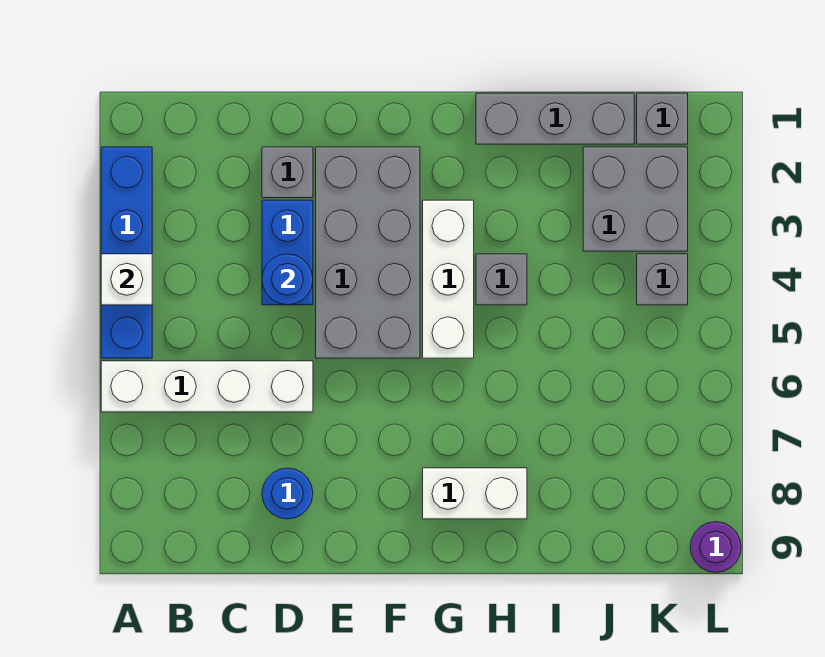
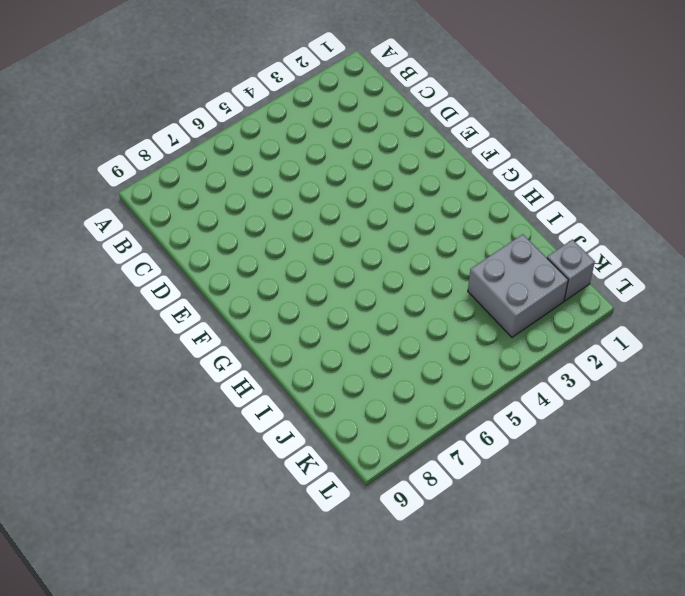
none -> blue 1x4 brick [101,147,152,358]
none -> white 1x4 brick [101,361,313,412]
none -> grey 1x1 brick [262,147,313,198]

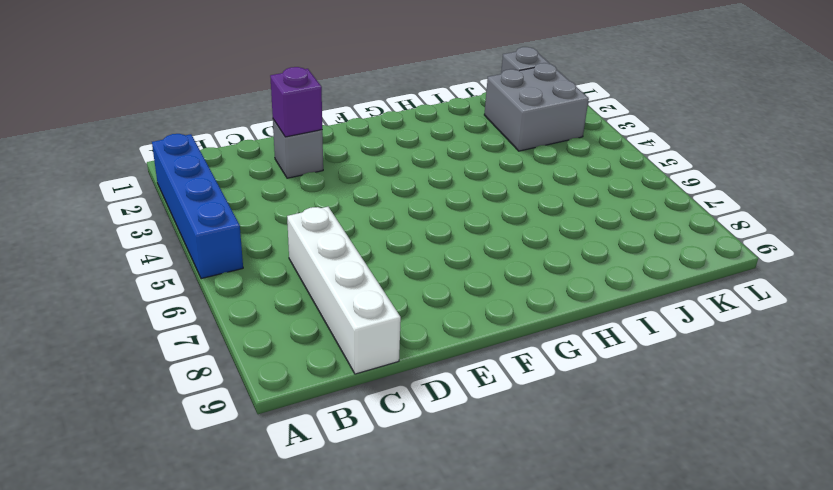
white 1x4 brick [287,207,401,374] -> white 1x4 brick turned to [101,361,313,412]
purple 1x1 brick [270,67,322,137] -> none
none -> blue 1x2 brick [262,200,313,305]
none -> blue 1x1 round brick [262,468,313,519]
none -> grey 2x4 brick [316,147,420,358]

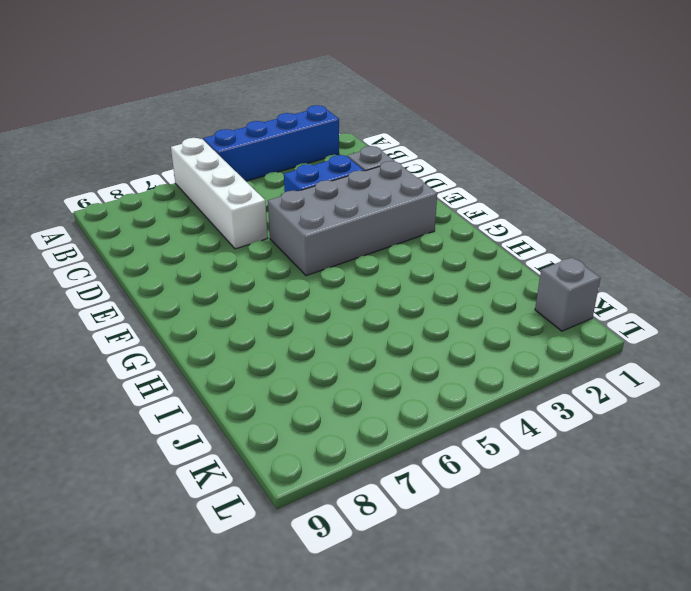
none -> blue 1x1 round brick [262,468,313,519]
none -> white 1x3 brick [423,200,474,358]
none -> white 1x2 brick [423,468,527,519]

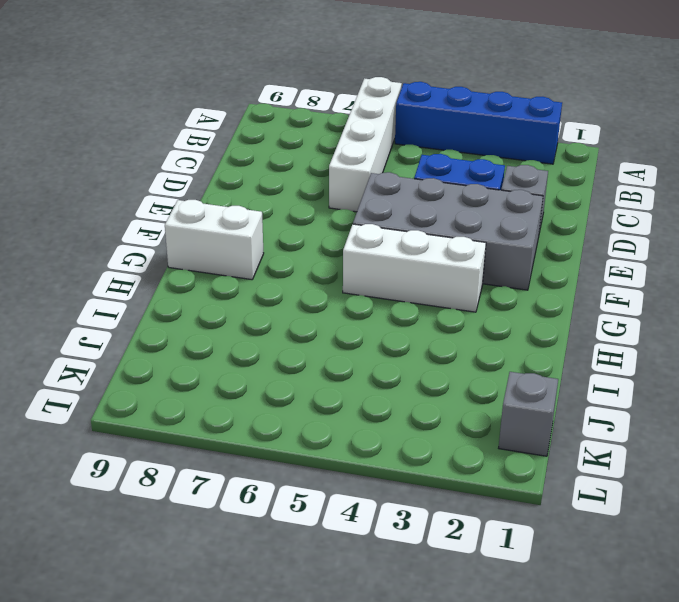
white 1x2 brick [165,200,264,280] -> white 1x2 brick turned to [423,468,527,519]
none -> blue 1x1 round brick [262,468,313,519]
none -> grey 1x3 brick [476,93,634,144]
none -> grey 1x1 brick [476,254,527,305]

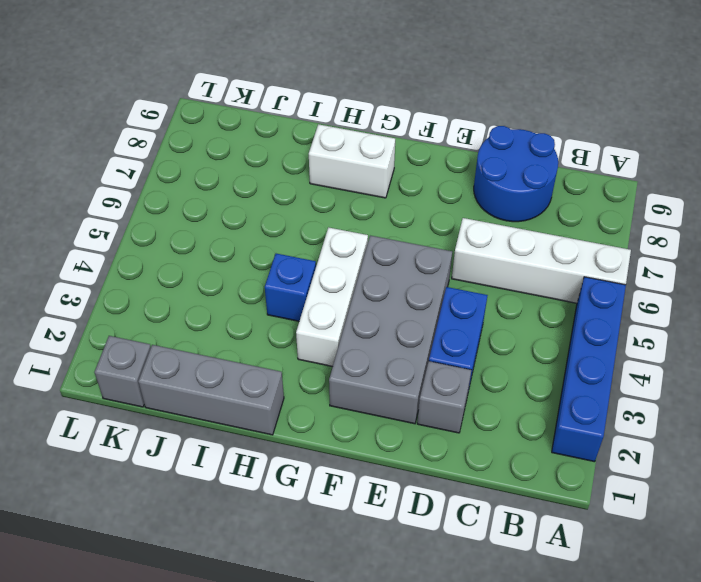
blue 2x2 round brick [474,126,558,222] -> blue 1x1 round brick [262,468,313,519]
blue 1x1 brick [265,254,316,321] -> grey 1x1 brick [476,254,527,305]
none -> grey 2x2 brick [583,147,688,251]
none -> grey 1x1 brick [637,254,688,305]
none -> purple 1x1 round brick [690,522,741,573]

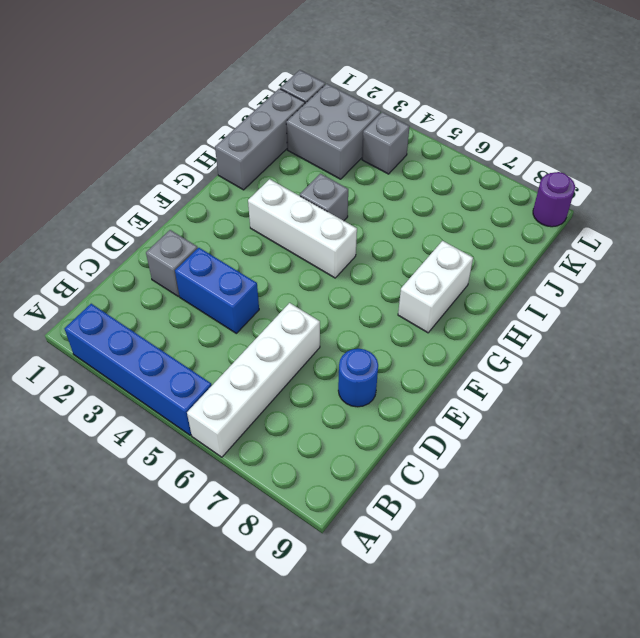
none -> grey 2x4 brick [316,147,420,358]
none -> white 1x1 brick [101,254,152,305]
none -> blue 1x1 round brick [262,254,313,305]

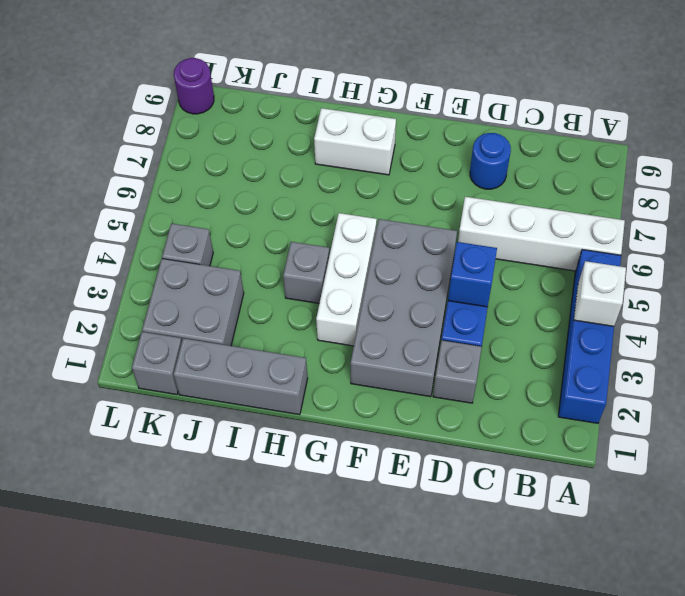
blue 1x1 brick [448,242,497,307] -> blue 1x1 round brick [262,254,313,305]

